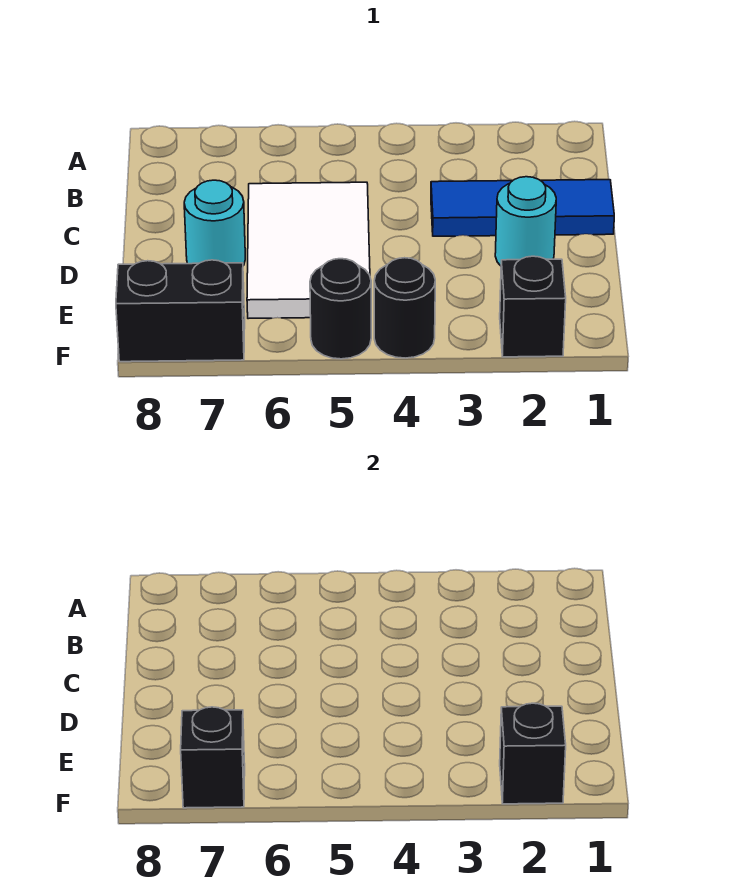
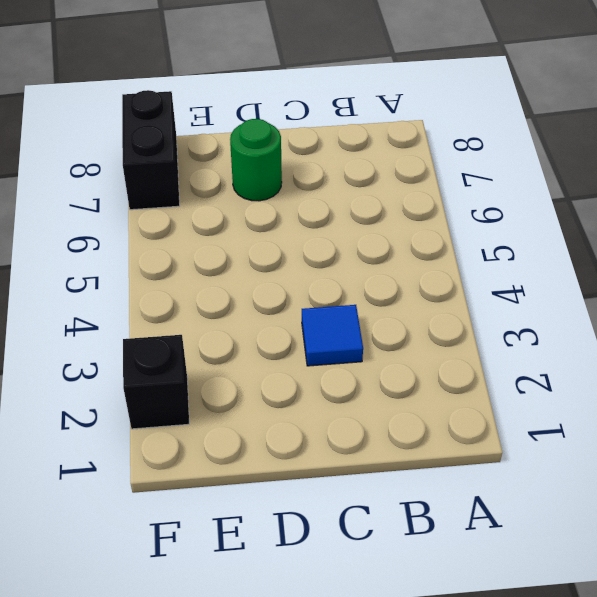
blue 1x1 tile [302,305,363,366] -> blue 1x3 tile [431,180,614,236]
green 1x1 round brick [230,119,282,201] -> cyan 1x1 round brick [184,180,245,266]
none -> white 2x3 tile [247,182,370,319]
none -> cyan 1x1 round brick [495,177,556,266]

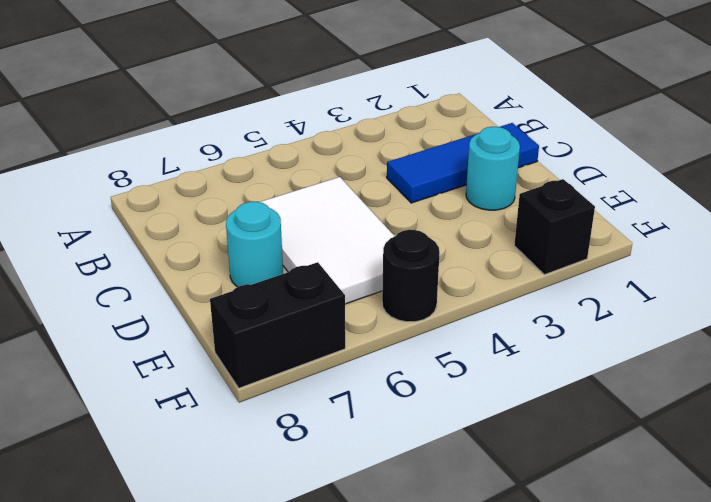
none -> black 1x1 round brick [374,258,435,358]
none -> black 1x1 brick [500,703,566,804]

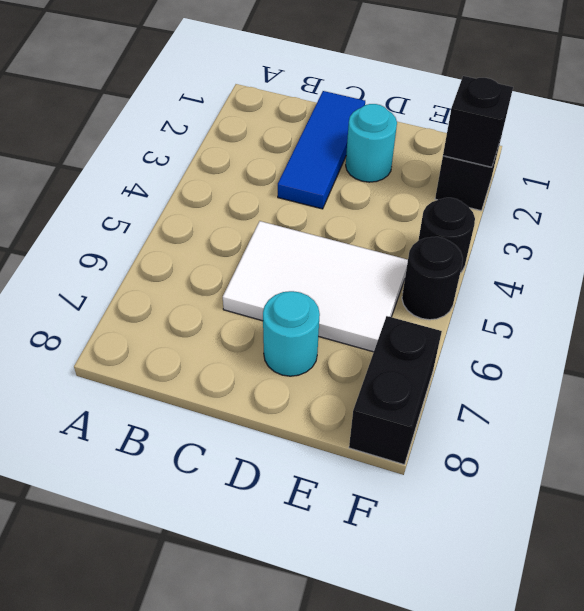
none -> black 1x1 brick [181,707,245,808]

